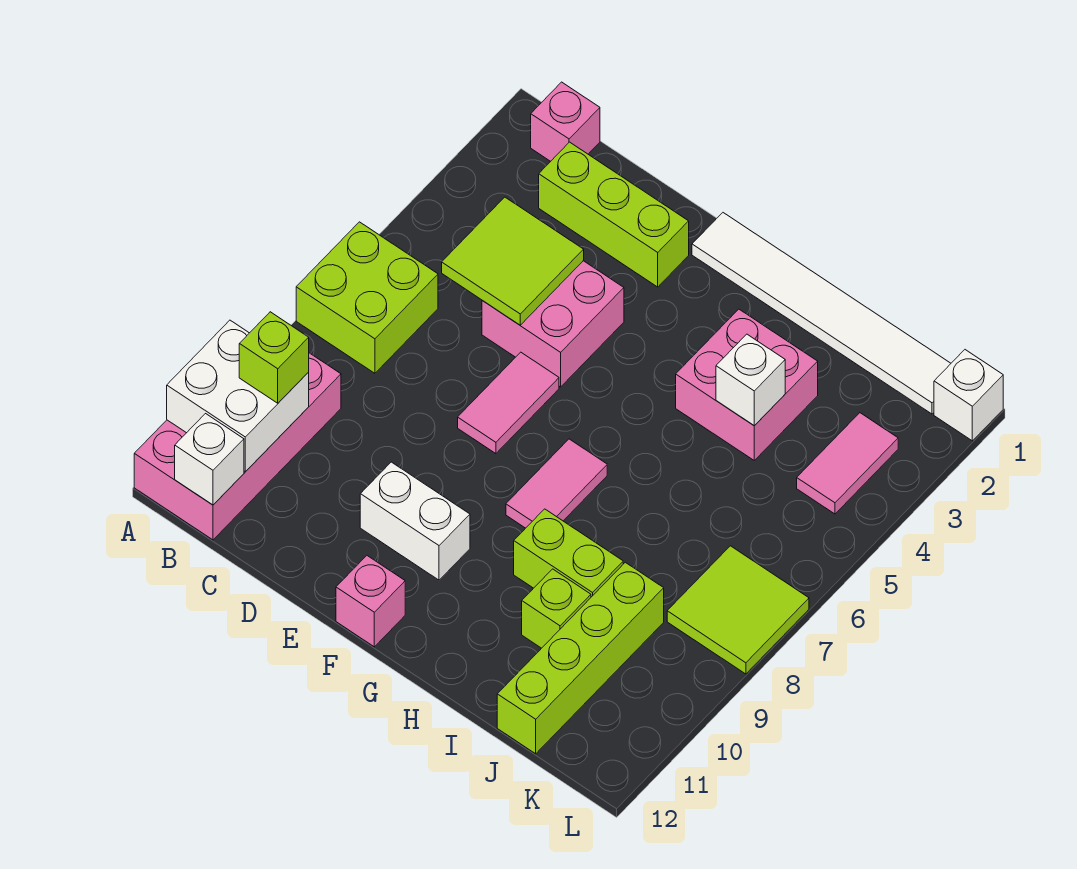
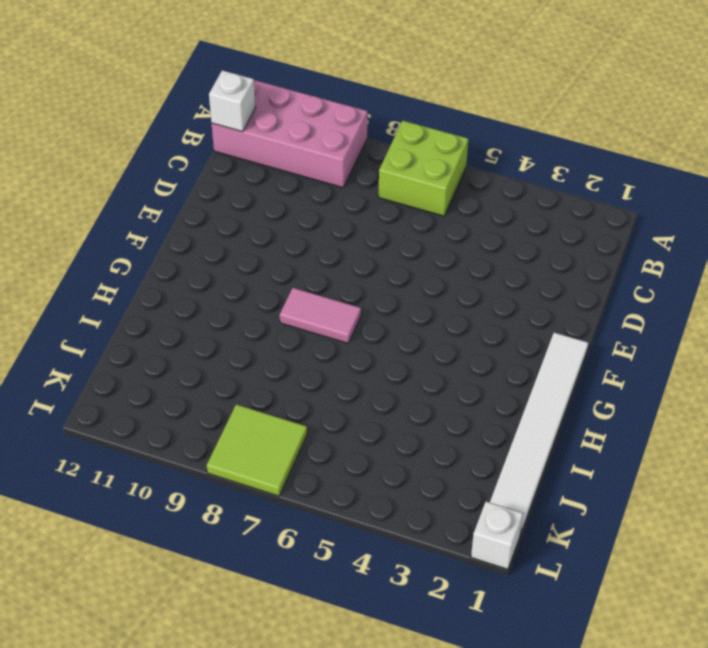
none -> pink 1x1 brick [531,82,600,161]
none -> lime 1x3 brick [539,142,689,287]
none -> pink 2x2 brick [482,261,624,387]

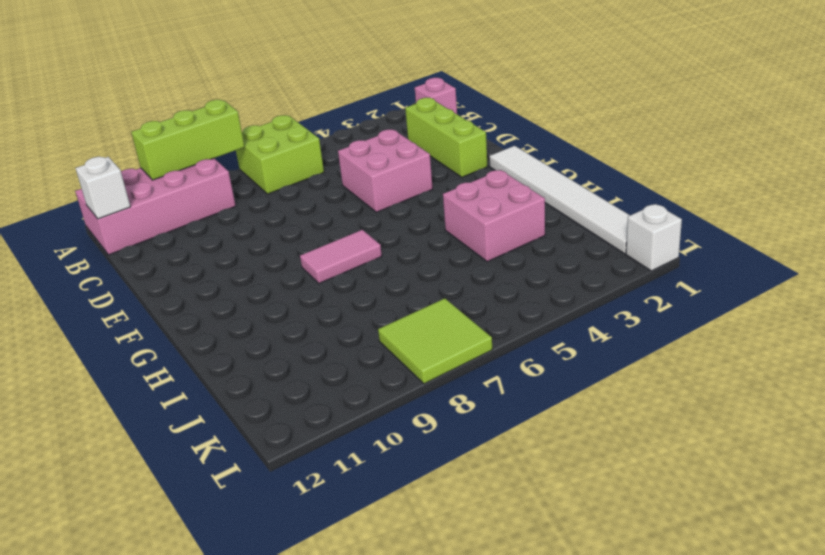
lime 1x3 brick [131,100,245,180] -> white 2x2 brick [167,320,309,472]
none -> pink 1x2 tile [458,352,559,454]
none -> white 1x2 brick [360,462,470,580]
none -> pink 1x1 brick [336,556,405,647]

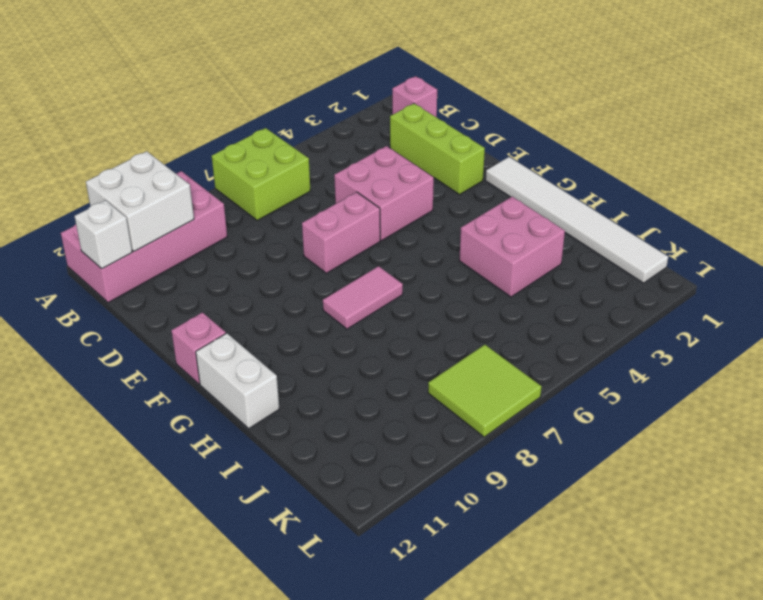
pink 1x2 brick [302,192,380,273] -> pink 1x2 tile [458,352,559,454]
white 1x2 brick [196,333,279,429] -> white 1x2 brick moved to [360,462,470,580]
none -> lime 1x2 brick [514,509,623,597]
none -> lime 1x1 brick [522,569,591,648]
none -> lime 1x4 brick [497,562,664,754]

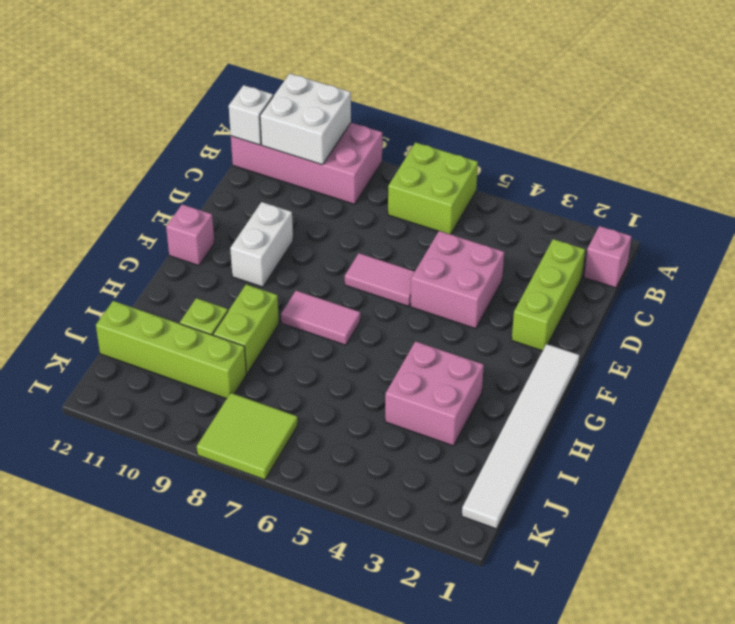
none -> pink 1x2 tile [797,413,898,514]
none -> white 1x1 brick [934,350,1003,441]
none -> lime 2x2 tile [442,197,584,325]

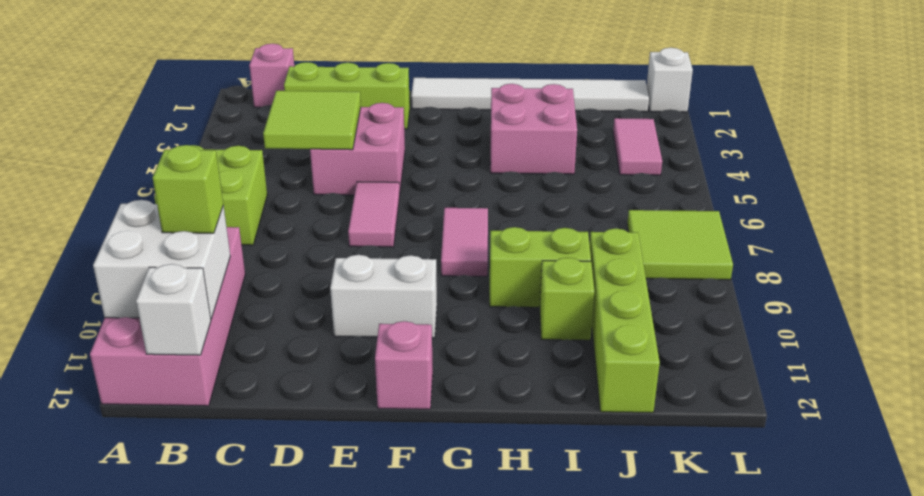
none -> white 1x1 brick [716,334,785,426]

